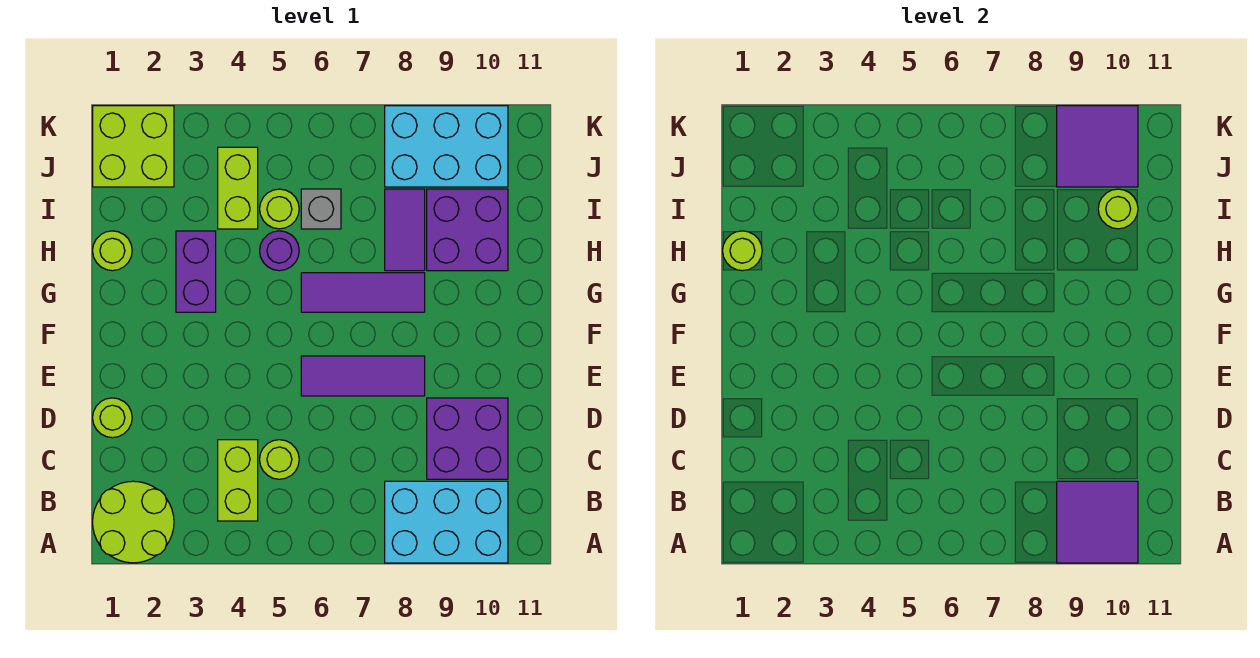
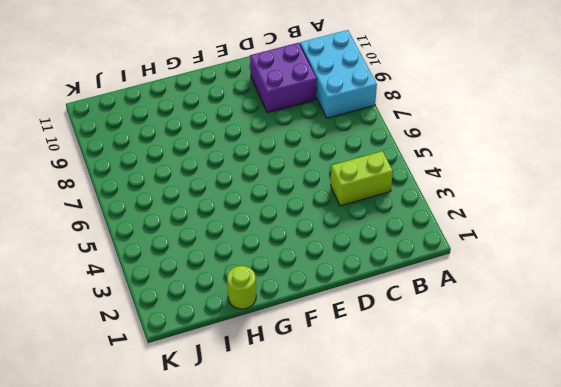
none -> lime 2x2 round brick [93,481,174,563]
none -> lime 1x1 round brick [260,440,299,479]
none -> lime 1x1 round brick [93,398,132,438]

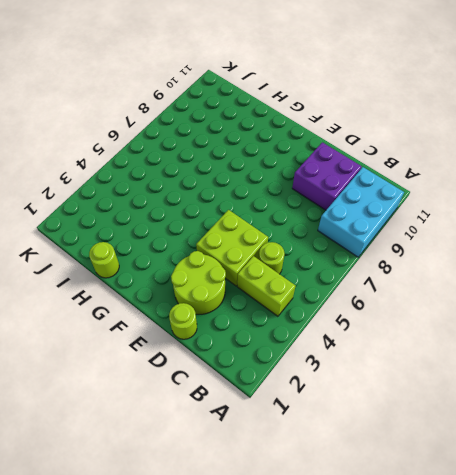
lime 2x2 round brick [171,251,226,314] -> lime 2x2 round brick moved to [93,481,174,563]
lime 2x2 brick [196,210,268,286] -> lime 2x2 brick moved to [93,106,174,187]
none -> purple 1x3 tile [301,356,425,396]
none -> purple 1x2 brick [176,231,216,312]
none -> purple 1x3 tile [301,273,425,312]

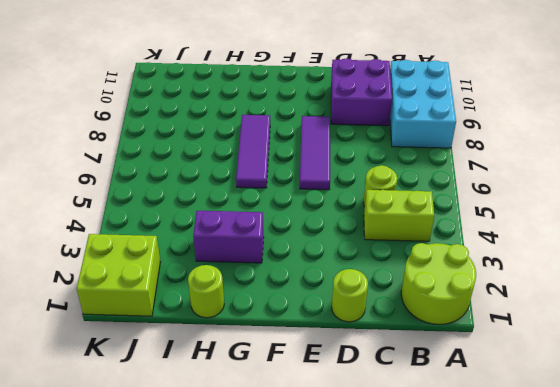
none -> purple 1x1 round brick [260,231,299,271]
none -> purple 1x2 tile [385,189,425,271]
none -> purple 2x2 brick [427,189,508,271]

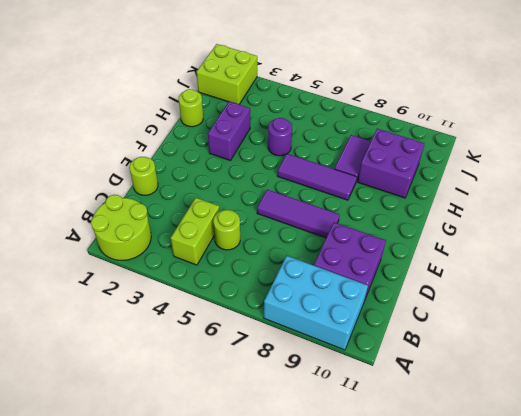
none -> lime 1x2 brick [218,147,258,229]
none -> lime 1x1 round brick [260,189,299,229]
none -> grey 1x1 brick [301,189,341,229]

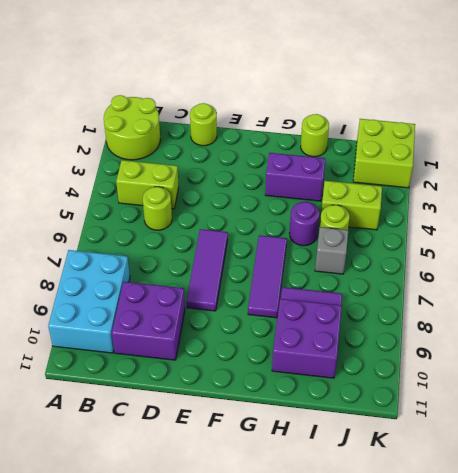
none -> cyan 2x3 brick [385,106,508,187]
none -> purple 2x2 tile [1057,481,1138,563]
none -> lime 1x1 round brick [723,231,762,271]

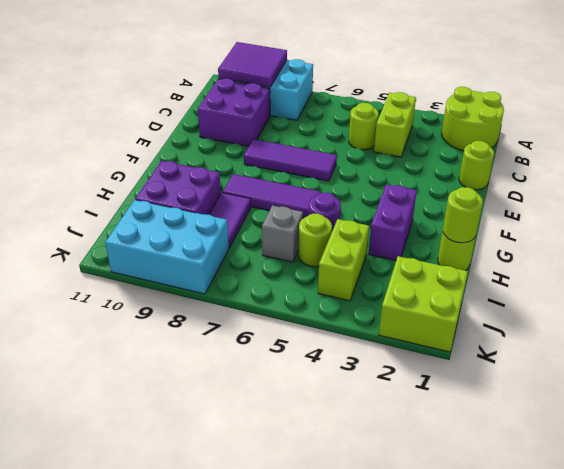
none -> lime 1x1 round brick [1098,189,1138,229]
none -> purple 2x2 tile [1057,106,1138,187]

